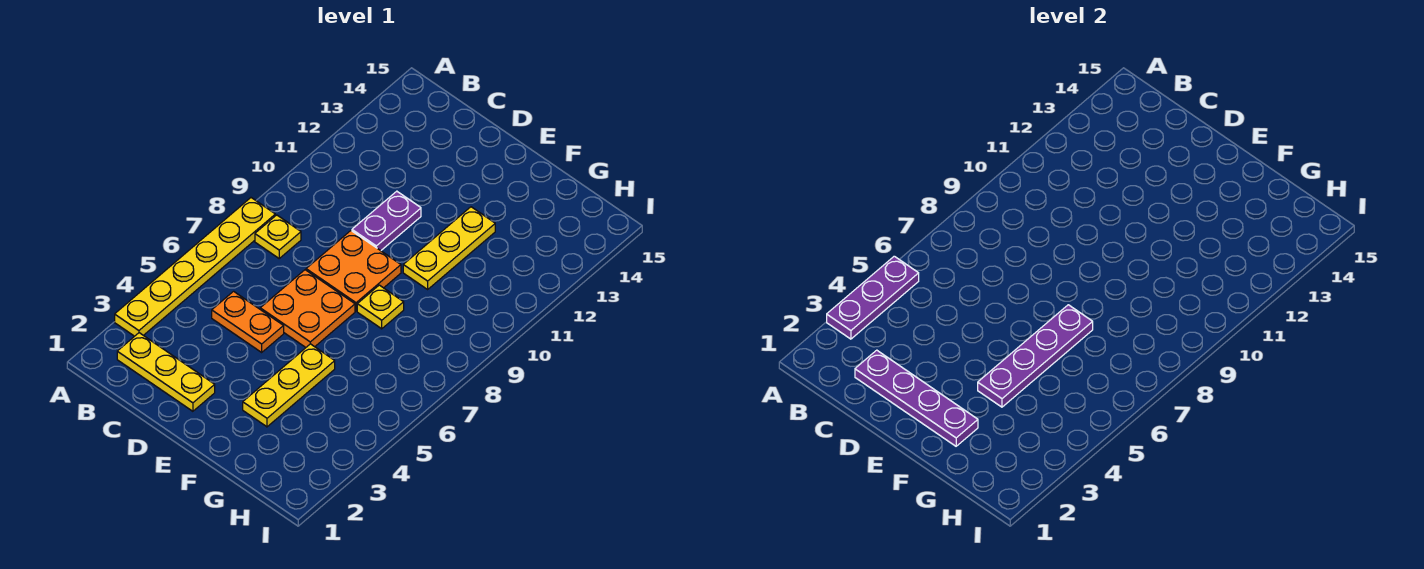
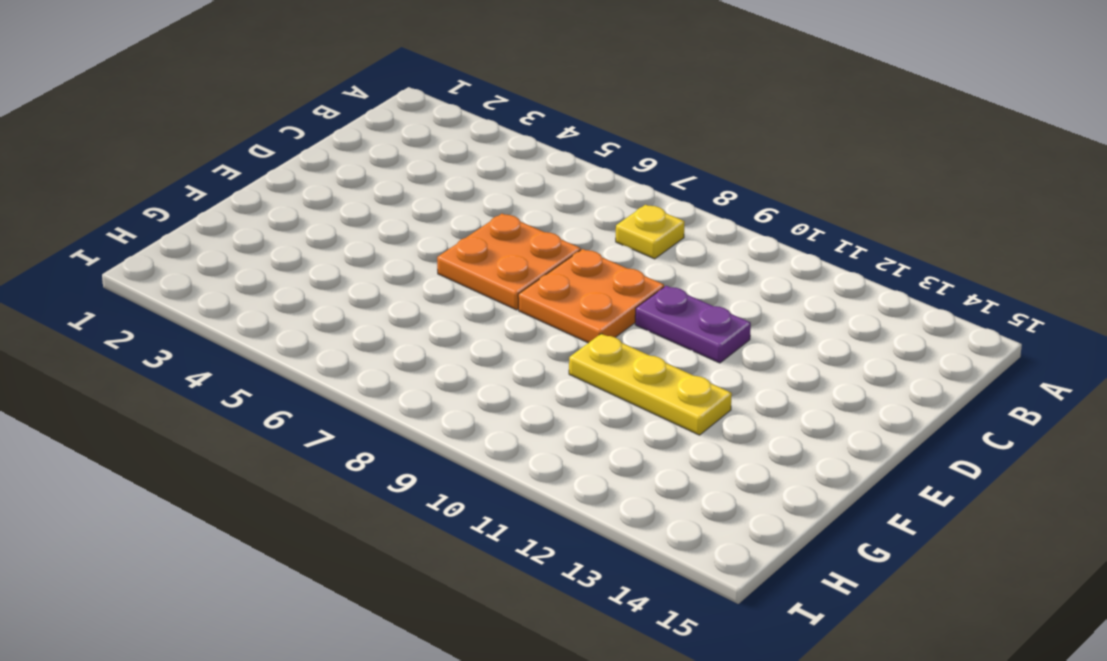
none -> yellow 1x6 plate [115,198,275,336]
none -> yellow 1x3 plate [117,333,215,411]
none -> orange 1x2 plate [212,291,284,352]

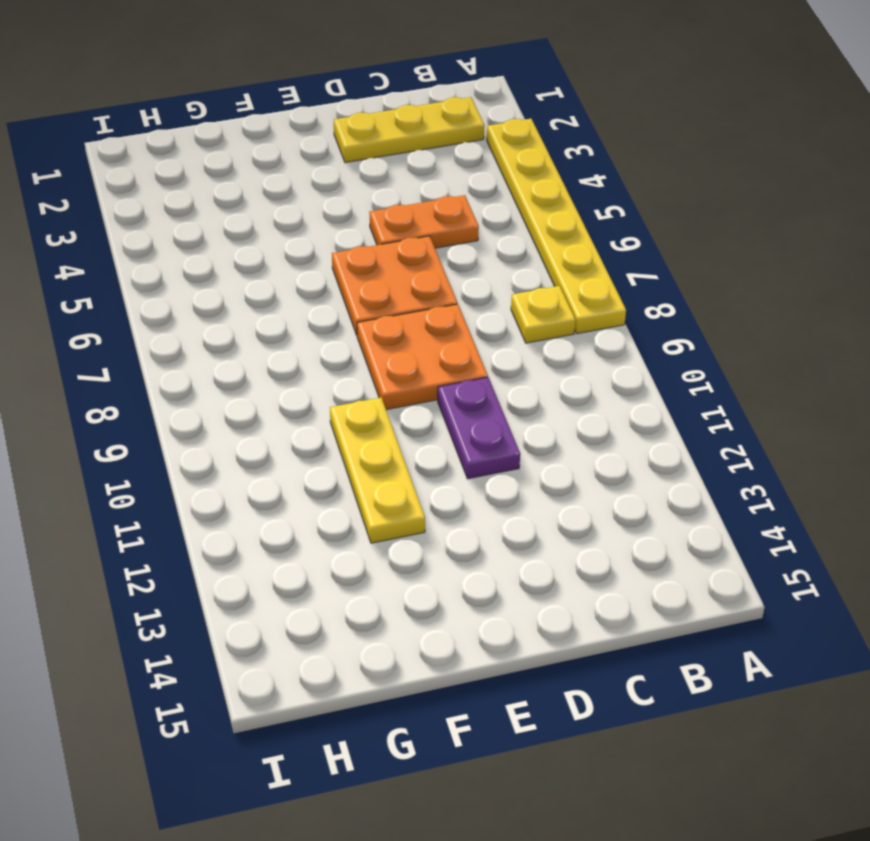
none -> yellow 1x3 plate [243,344,335,427]
none -> yellow 1x1 plate [357,285,404,329]
none -> purple 1x3 plate [827,256,919,339]

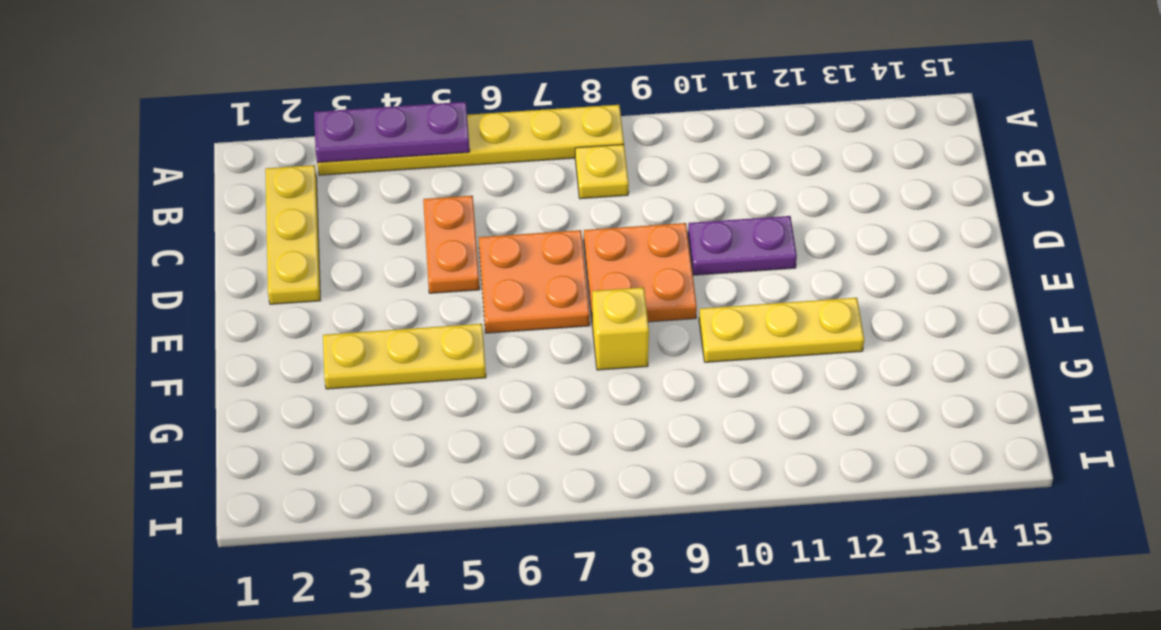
yellow 1x1 brick [592,287,649,370] -> yellow 1x1 plate [357,285,404,329]
none -> purple 1x4 plate [855,350,978,446]
none -> purple 1x4 plate [978,305,1093,407]

